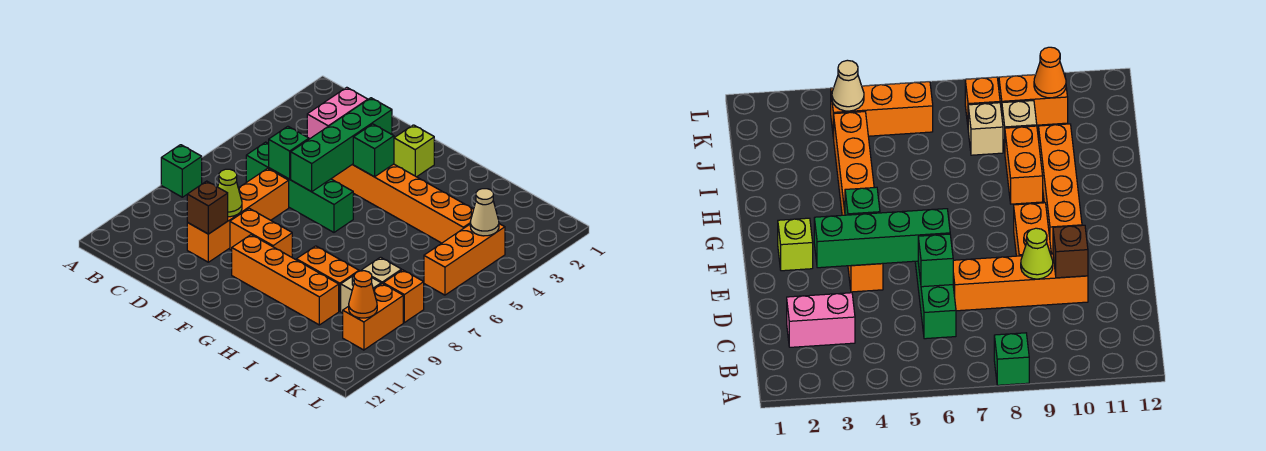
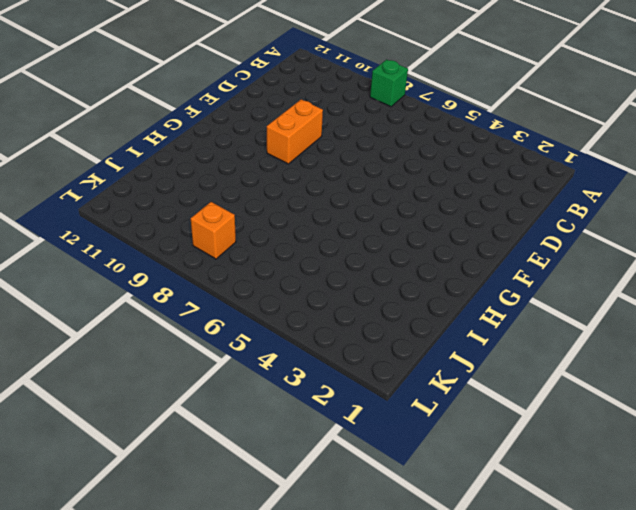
none -> pink 1x2 brick [307,87,368,139]
none -> green 1x4 brick [246,142,353,232]
none -> orange 1x4 brick [187,168,289,262]

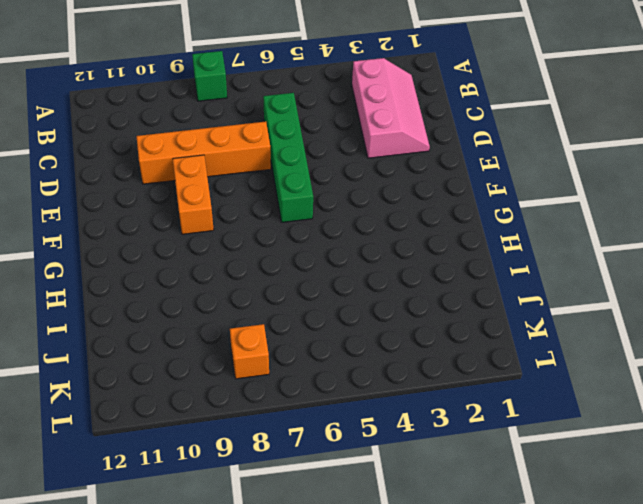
pink 2x3 slope [352,58,430,158] -> pink 1x2 brick [307,87,368,139]
none -> orange 1x6 brick [332,164,474,243]
none -> lime 1x1 brick [394,125,434,177]
none -> orange 1x4 brick [232,235,339,325]

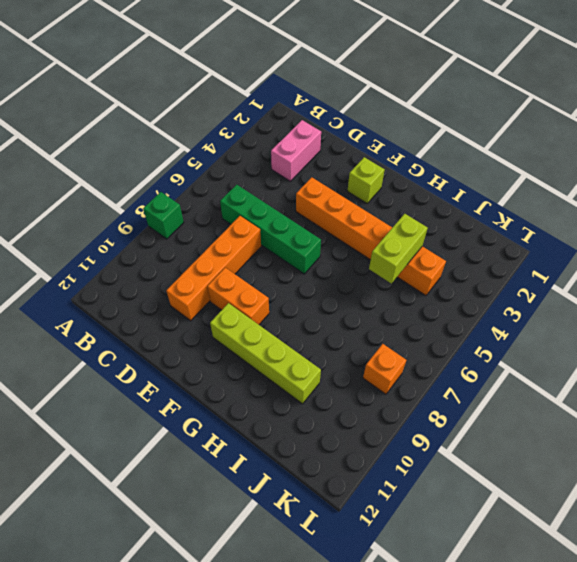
lime 1x4 brick [210,303,321,404] -> orange 1x4 brick [232,235,339,325]
lime 1x2 brick [369,214,428,283] -> none
none -> orange 1x2 brick [296,246,359,311]
none -> tan 1x1 brick [361,257,402,284]
none -> tan 1x1 brick [341,275,381,313]

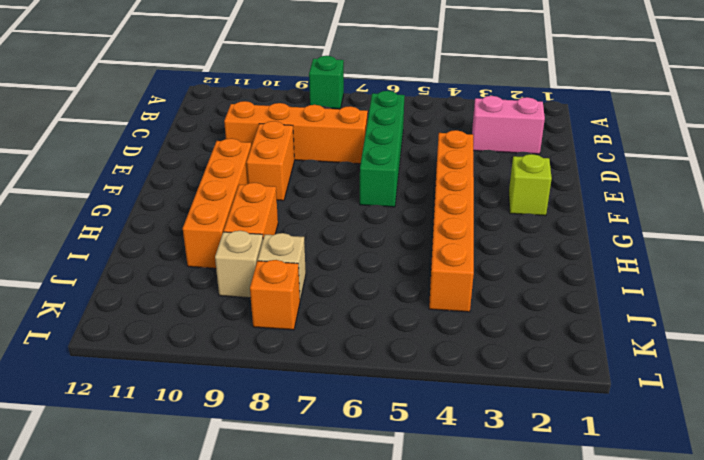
none -> orange 1x3 brick [424,224,505,295]
none -> orange 1x2 brick [343,284,403,350]
none -> green 1x1 brick [269,126,309,179]

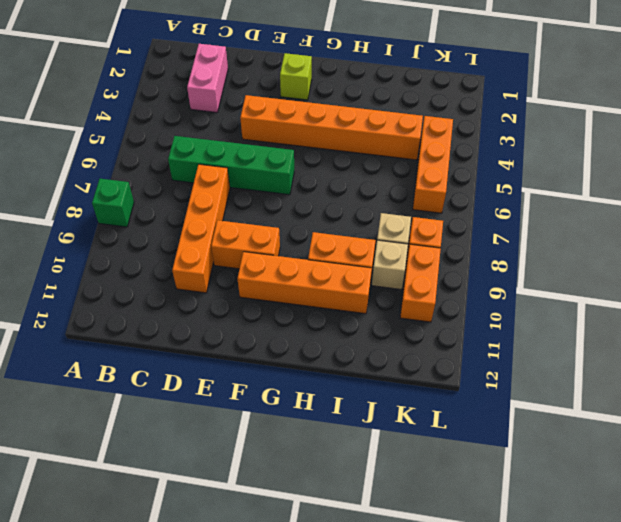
none -> green 1x1 brick [269,126,309,179]
none -> lime 1x1 cone [218,169,242,217]
none -> brown 1x1 brick [187,181,228,234]

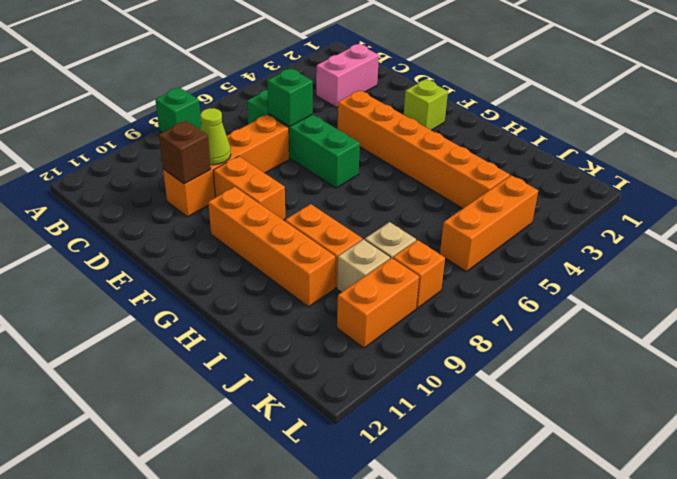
none -> green 1x4 brick [291,98,392,192]
none -> green 1x1 brick [353,124,394,177]
none -> tan 1x1 cone [470,189,499,236]

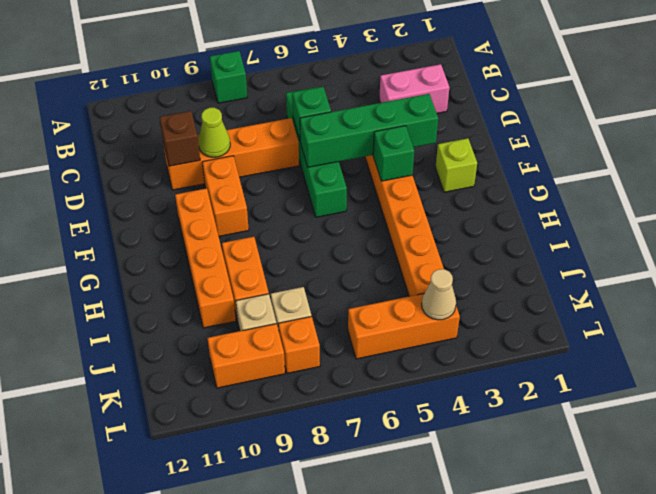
none -> orange 1x1 cone [349,271,377,318]

